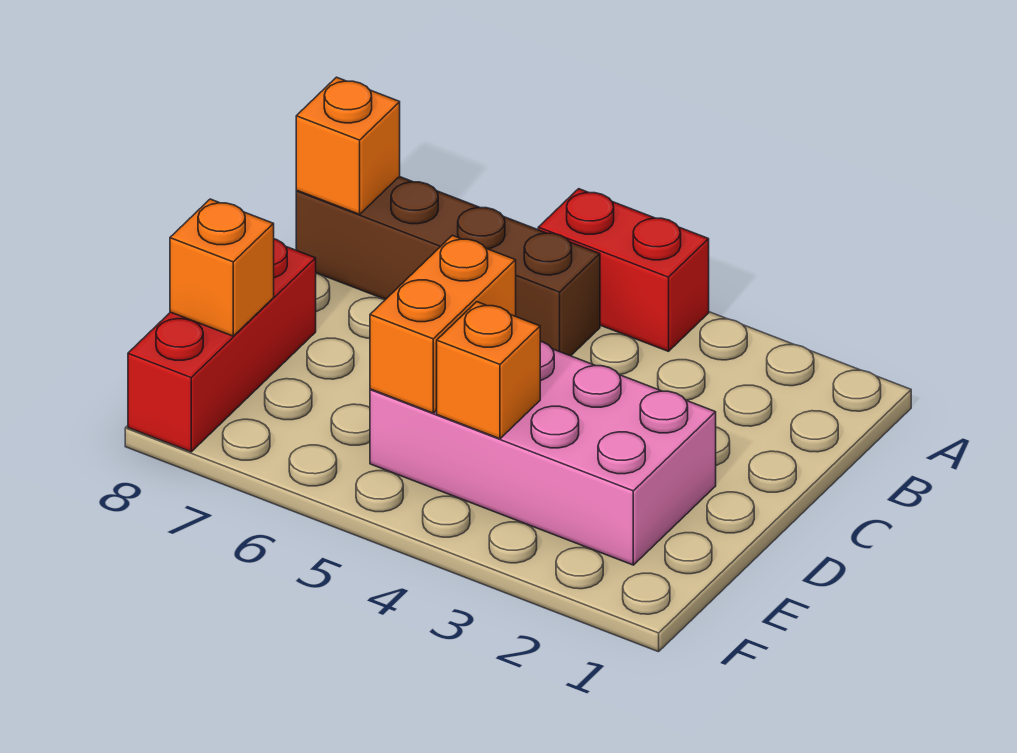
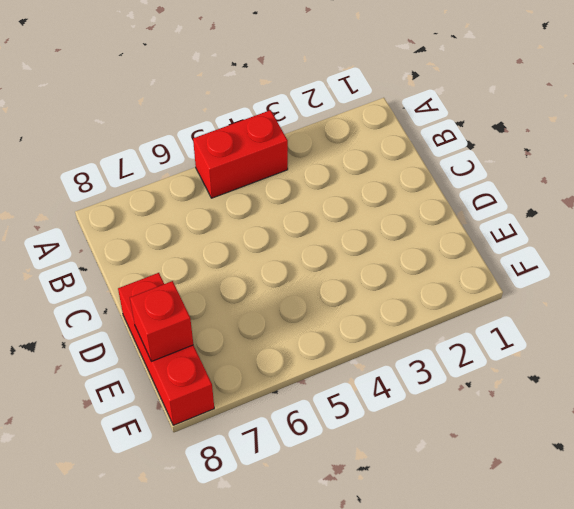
red 1x1 brick [130,281,193,361] -> orange 1x1 brick [170,199,274,336]
none -> brown 1x4 brick [296,177,600,356]
none -> pink 2x4 brick [370,341,716,565]

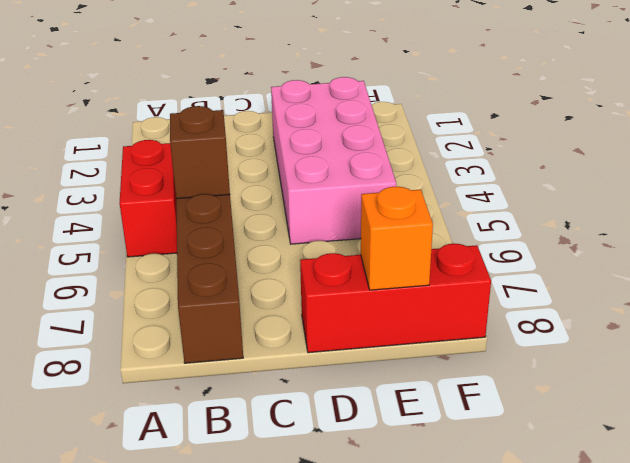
brown 1x1 brick [170,106,230,199] -> none
none -> orange 1x1 brick [296,77,400,214]
none -> orange 1x2 brick [370,235,516,413]

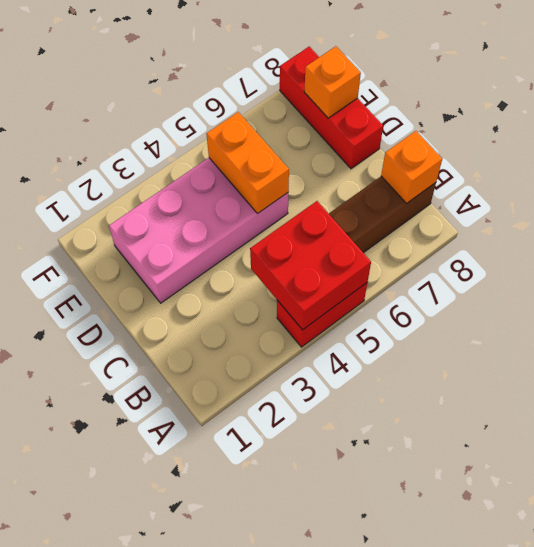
red 2x2 brick [250,201,371,330] -> none
none -> orange 1x1 brick [437,302,540,439]

